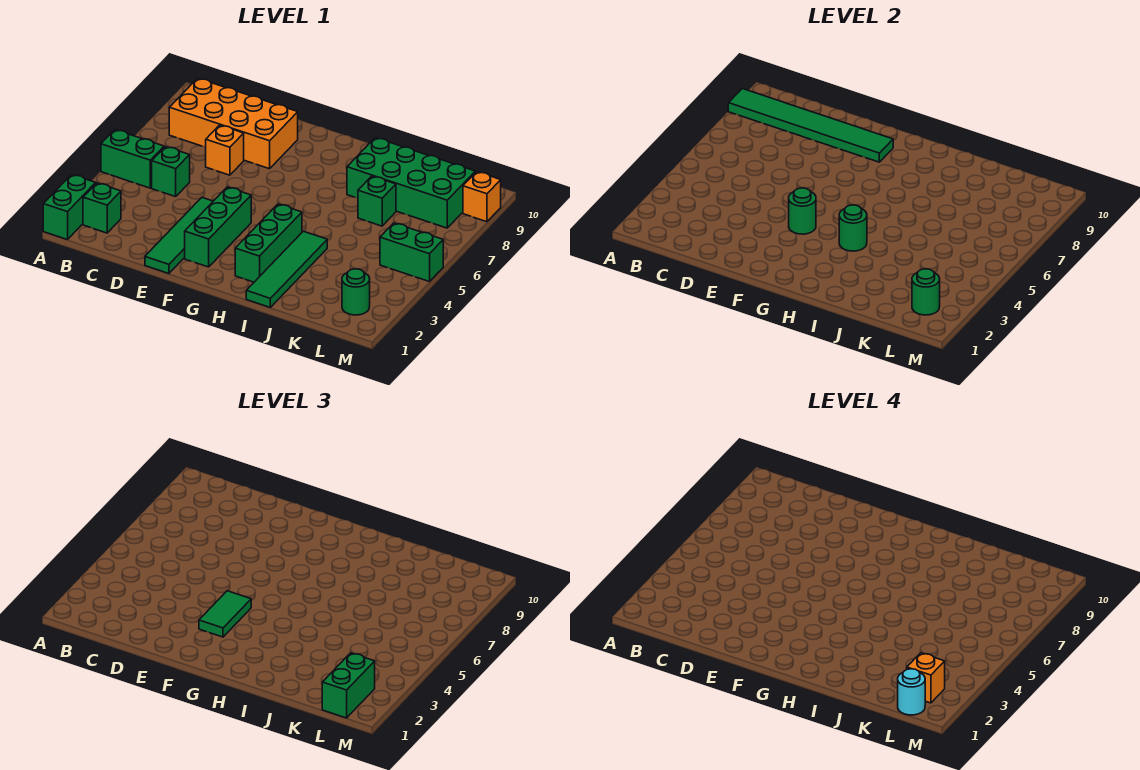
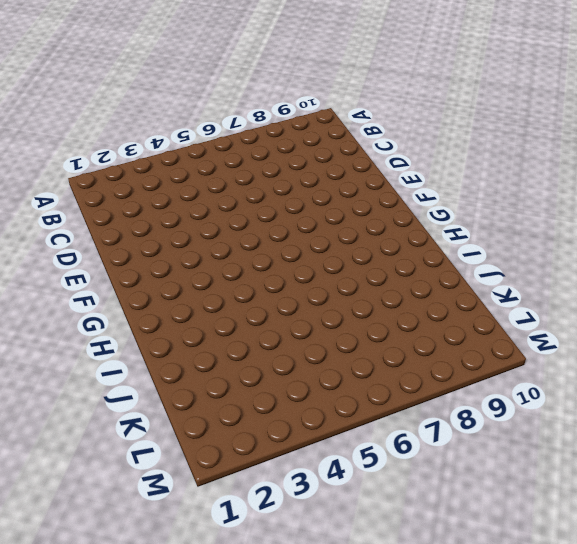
none -> green 1x2 brick [43,175,96,240]
none -> green 1x2 brick [101,130,164,188]
none -> green 1x1 brick [83,183,121,233]

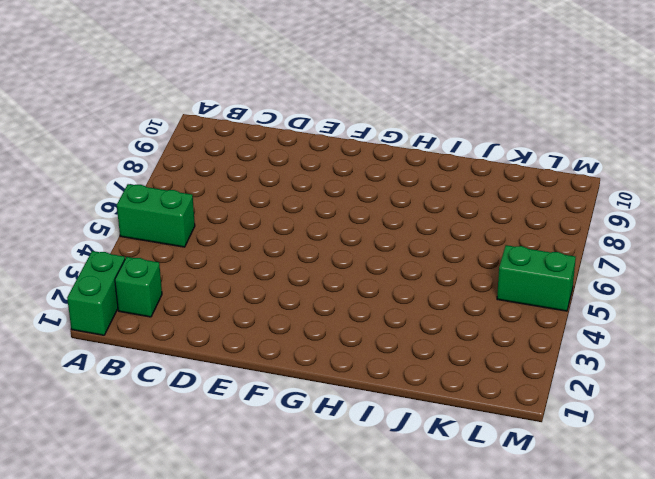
none -> orange 2x4 brick [169,78,298,169]
none -> green 1x1 brick [152,147,190,197]
none -> orange 1x1 brick [205,125,244,175]

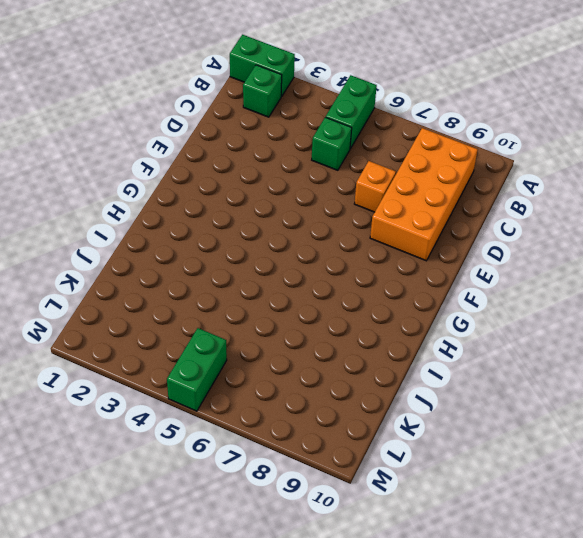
none -> green 1x4 tile [145,197,213,274]
none -> green 1x3 brick [185,187,251,267]
none -> green 1x3 brick [235,204,302,282]

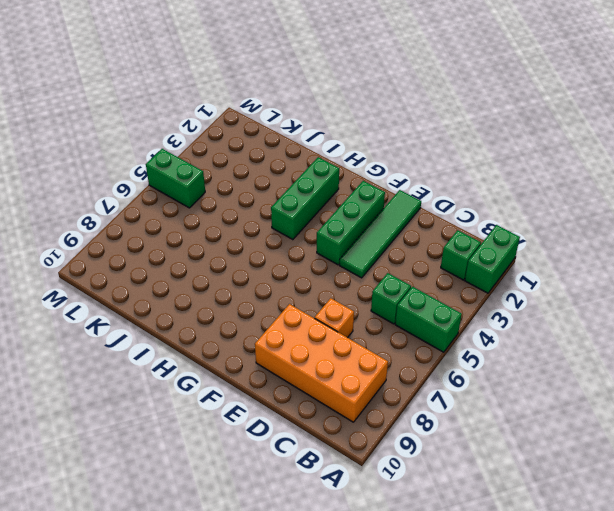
none -> green 1x4 tile [246,231,327,307]
none -> green 2x4 brick [347,138,475,228]
none -> green 1x1 brick [358,176,396,226]

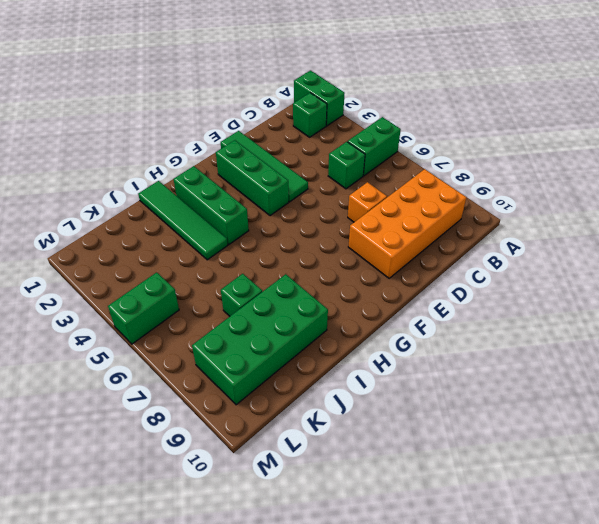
none -> green 1x1 round brick [342,269,370,315]
none -> orange 1x1 brick [463,172,501,222]
none -> green 1x6 tile [728,89,893,162]

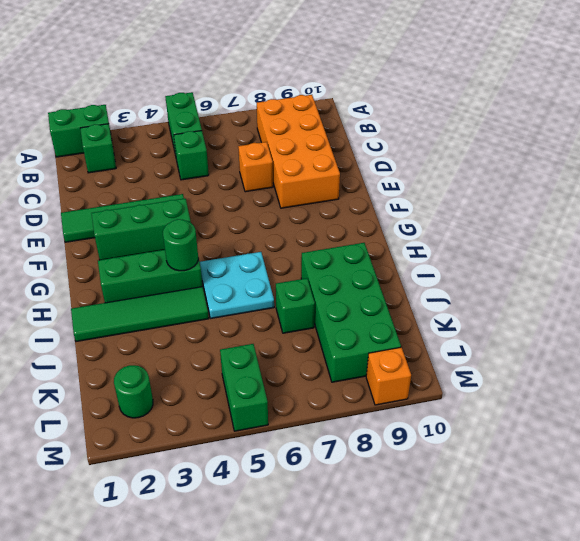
cyan 2x2 plate [200,252,274,318] -> none
none -> green 1x6 tile [728,89,893,162]
none -> green 1x1 round brick [789,188,816,234]
none -> green 1x1 round brick [912,269,940,315]

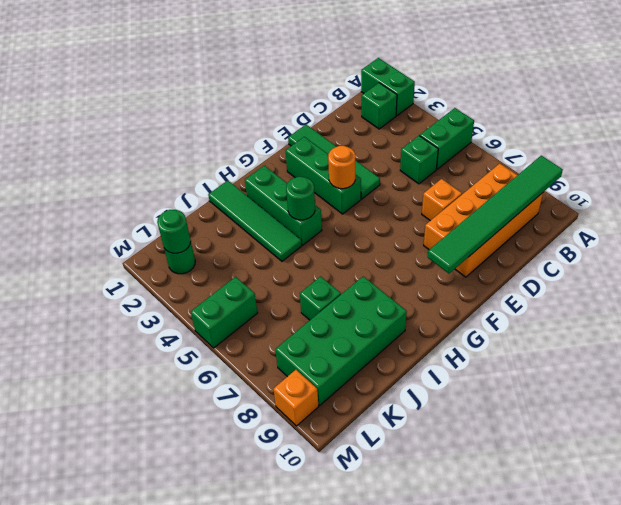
orange 1x1 round brick [328,146,355,189] -> green 1x1 round brick [789,188,816,234]
none -> green 1x2 tile [199,591,251,637]
none -> green 1x2 brick [322,653,375,718]
none -> cyan 1x1 round brick [898,669,925,715]

